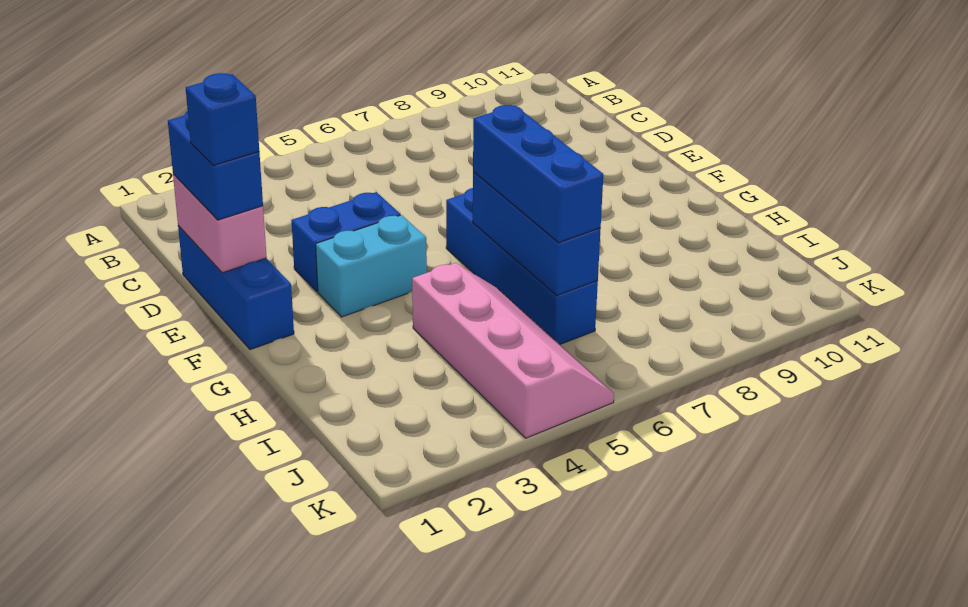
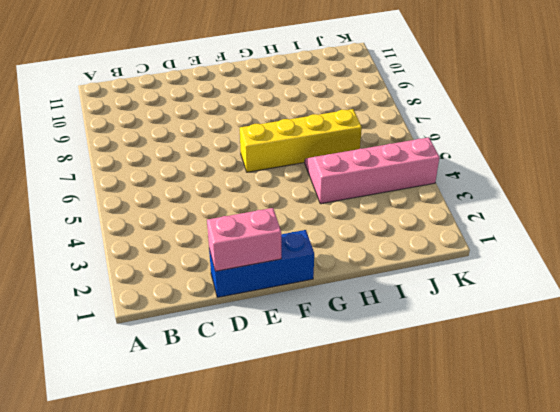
yellow 1x4 brick [240,109,362,172] -> blue 1x4 brick [446,188,598,344]
none -> blue 1x2 brick [291,192,400,292]
none -> cyan 1x2 brick [316,215,427,317]

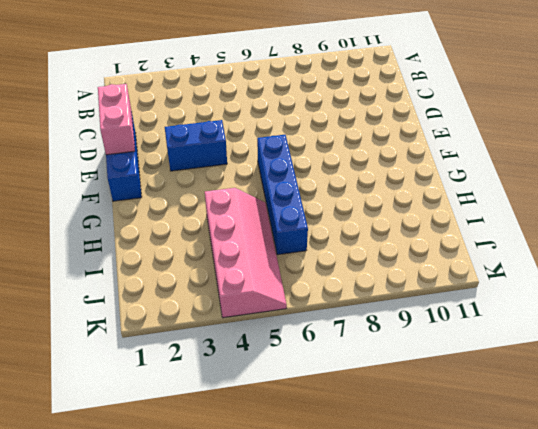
none -> cyan 1x2 brick [316,215,427,317]
none -> blue 1x3 brick [473,172,600,295]

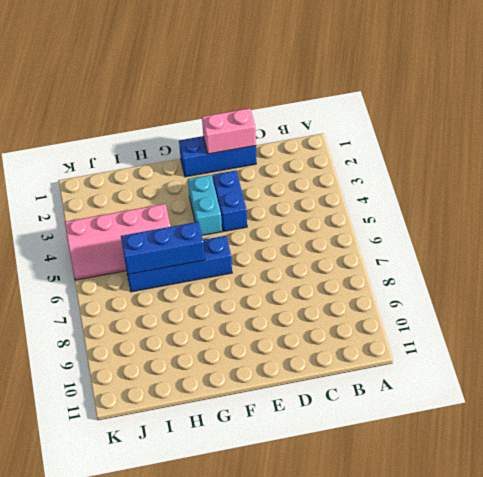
none -> blue 1x2 brick [168,111,263,220]
none -> blue 1x3 brick [473,105,603,243]

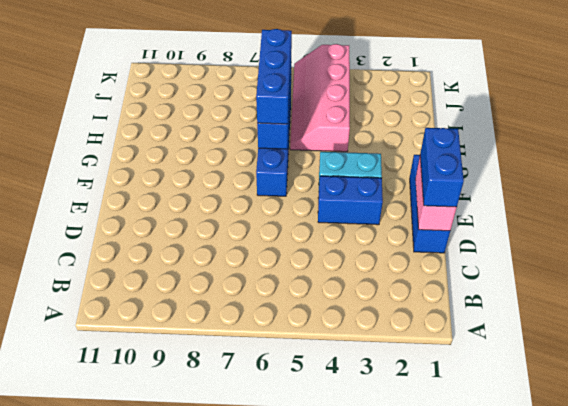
none -> blue 1x1 brick [186,73,259,166]

